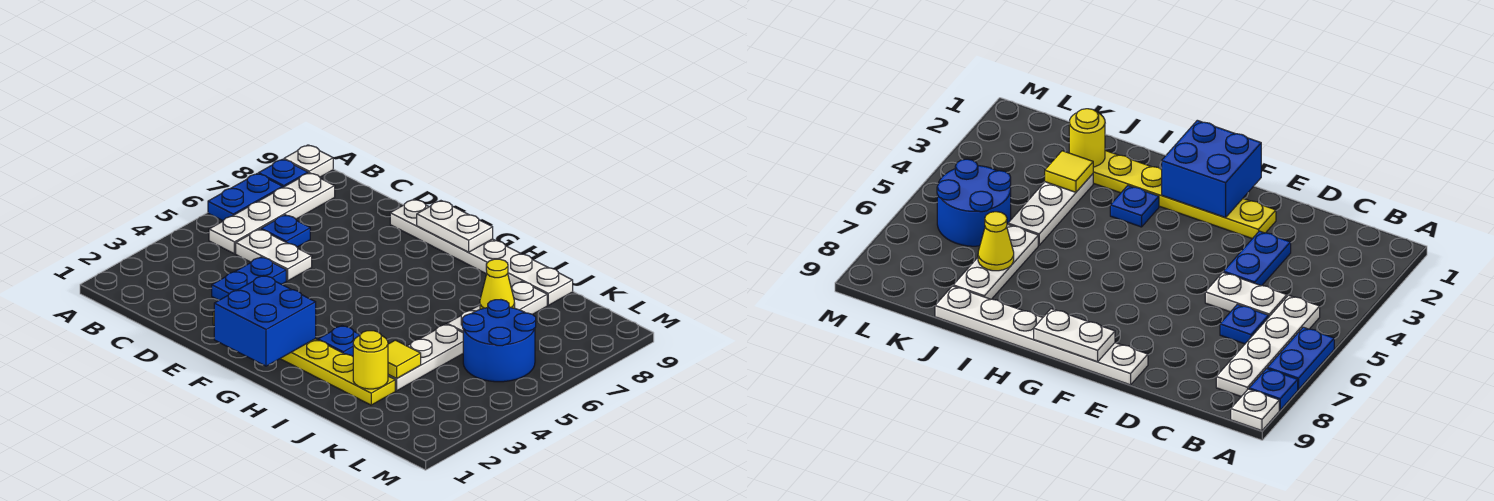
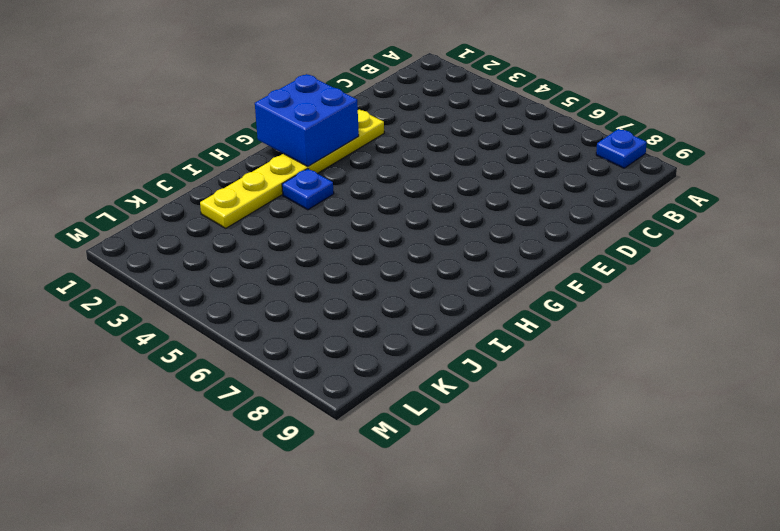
none -> blue 1x2 plate [208,173,283,221]
none -> white 1x1 plate [284,145,333,177]
none -> white 1x4 plate [209,173,335,254]

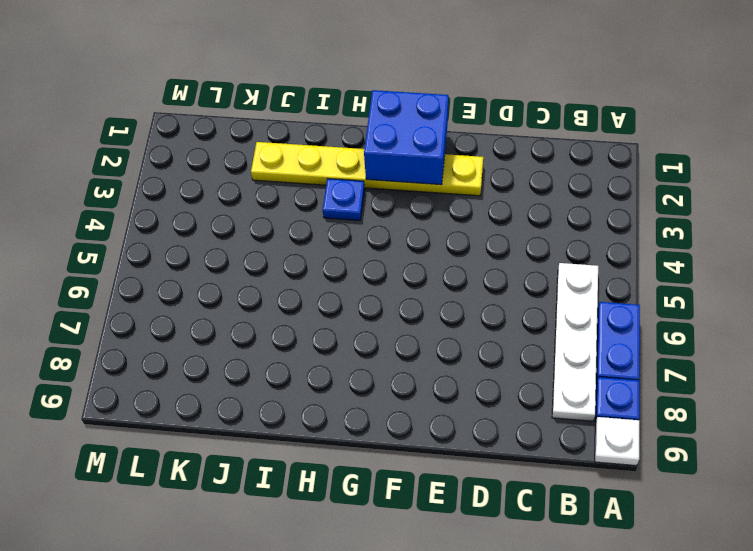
none -> white 1x2 plate [236,229,312,281]
none -> blue 1x1 plate [261,215,310,247]
none -> blue 1x2 plate [212,257,286,300]

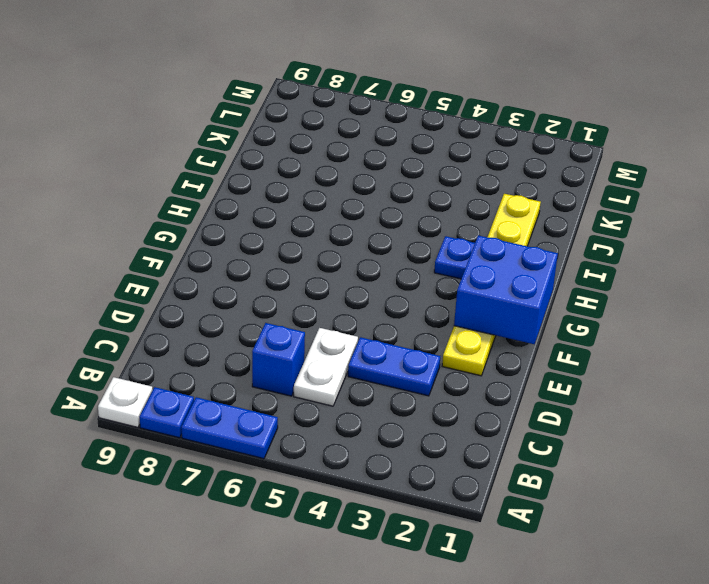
blue 1x1 brick [252,323,305,396] -> blue 1x1 plate [261,215,310,247]
none -> white 1x4 plate [209,173,335,254]
none -> white 1x6 plate [390,199,573,305]
none -> white 1x3 plate [388,324,463,391]

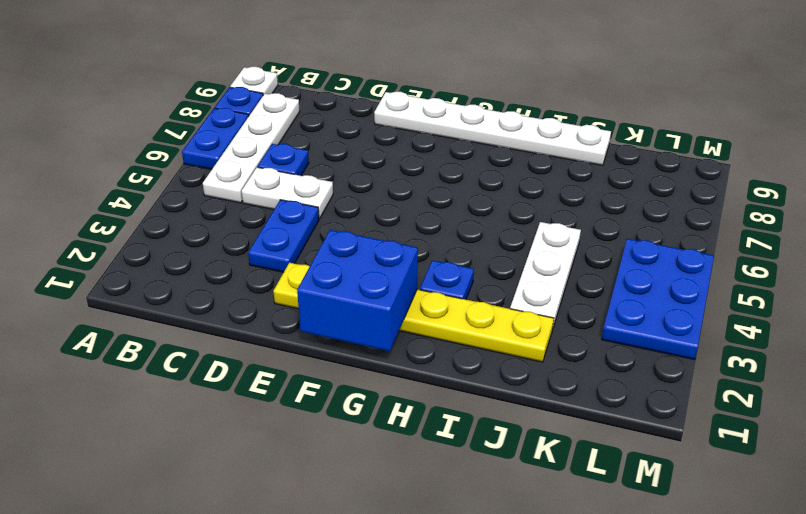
blue 2x3 plate [602,239,714,360] -> blue 2x2 round brick [462,300,536,382]
none -> white 1x3 plate [447,282,547,332]
none -> white 1x2 plate [417,201,493,252]
none -> yellow 1x1 round brick [353,331,388,389]

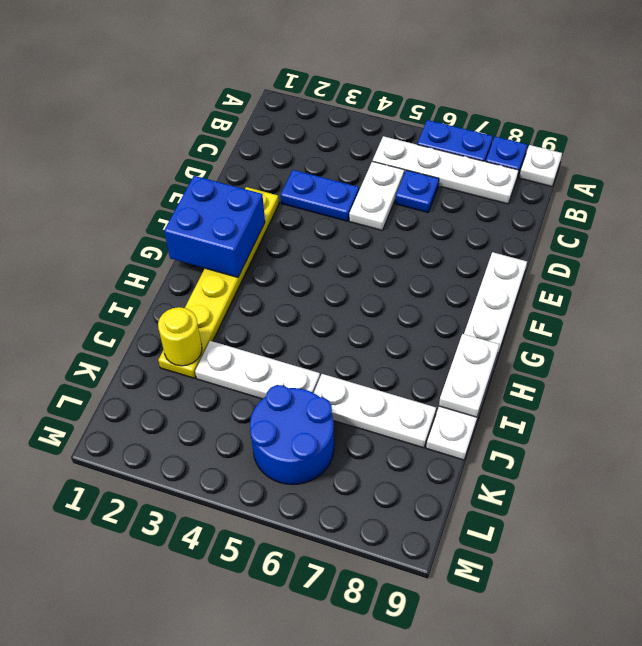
white 1x2 plate [439,334,499,417] -> white 1x2 plate moved to [417,201,493,252]
none -> blue 1x1 plate [318,326,360,356]
none -> yellow 1x1 tile [388,340,421,378]
none -> yellow 1x1 cone [480,259,515,309]

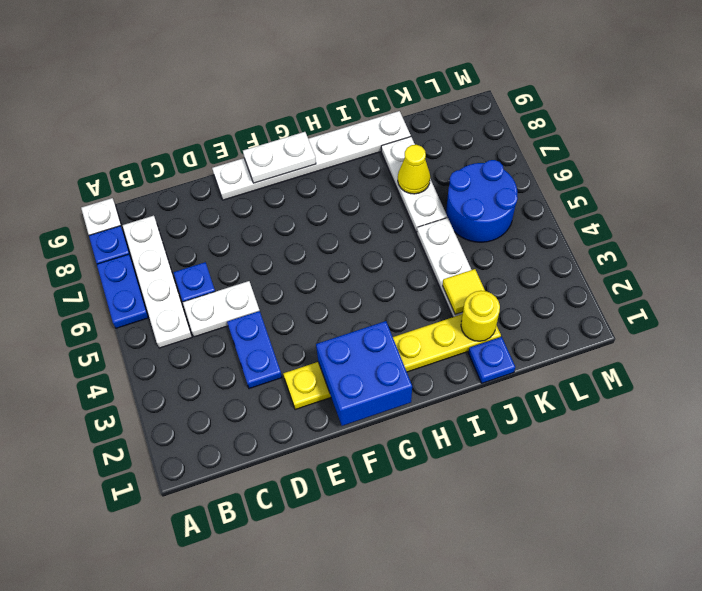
blue 1x1 plate [468,337,515,383] -> blue 1x1 plate moved to [318,326,360,356]

